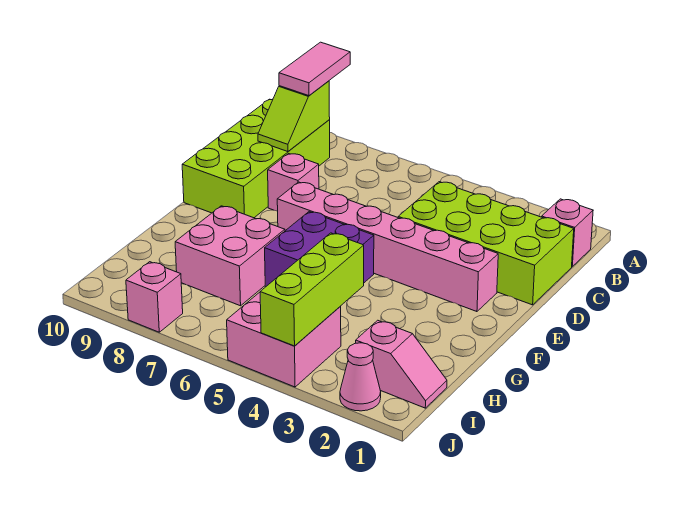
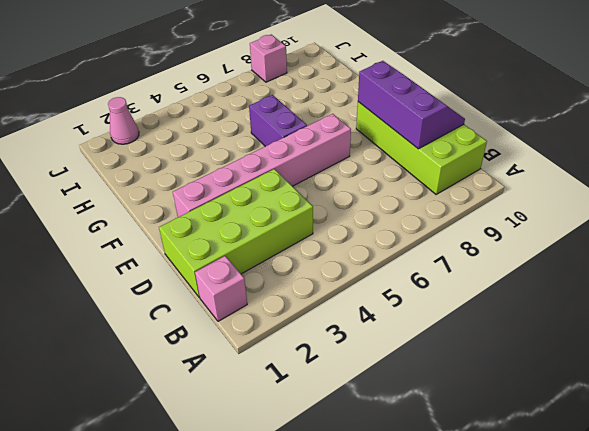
purple 2x3 slope [358,61,465,149] -> lime 1x2 slope [258,81,330,152]
purple 1x2 brick [249,95,307,146] -> purple 2x2 brick [265,212,374,287]
none -> pink 1x1 brick [268,154,319,211]
none -> pink 2x2 brick [175,206,285,306]
none -> pink 1x2 slope [356,320,447,408]

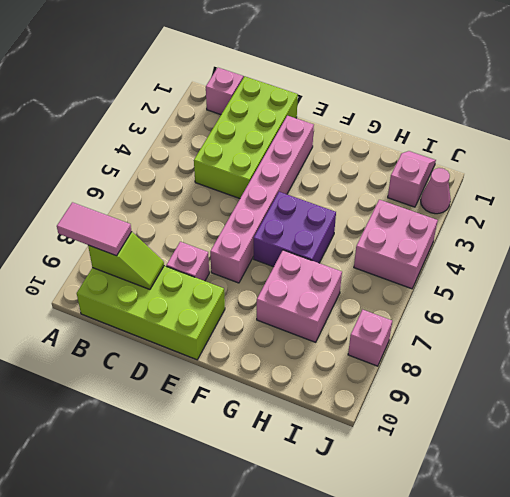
none -> lime 1x3 brick [260,233,364,346]

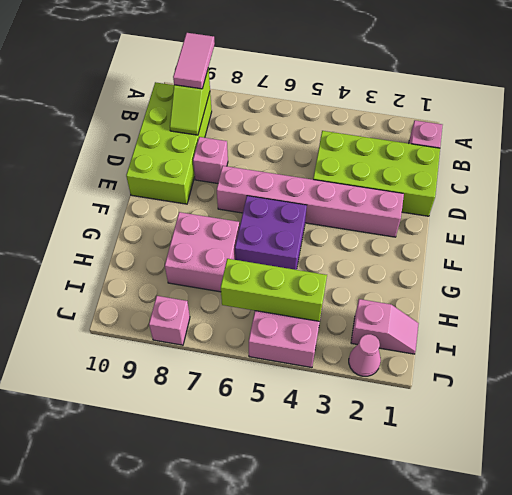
lime 1x3 brick [221,259,327,321] -> lime 1x3 brick turned to [260,233,364,346]

